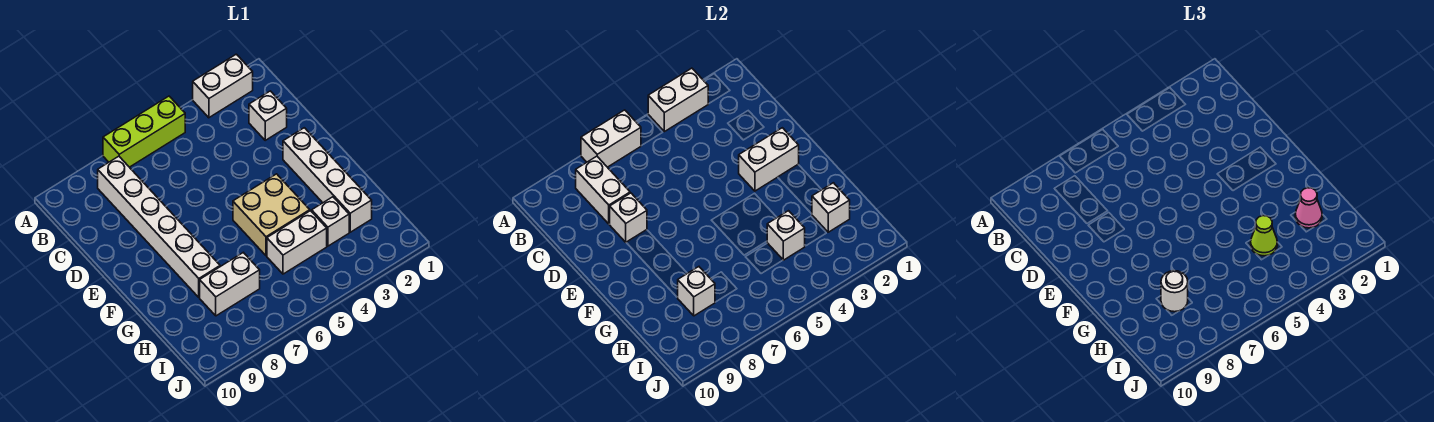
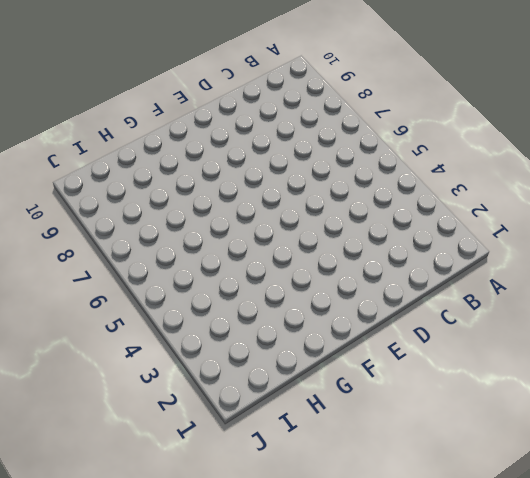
none -> white 1x2 brick [193,54,253,118]
none -> lime 1x3 brick [103,96,185,167]
none -> white 1x6 brick [98,156,220,297]

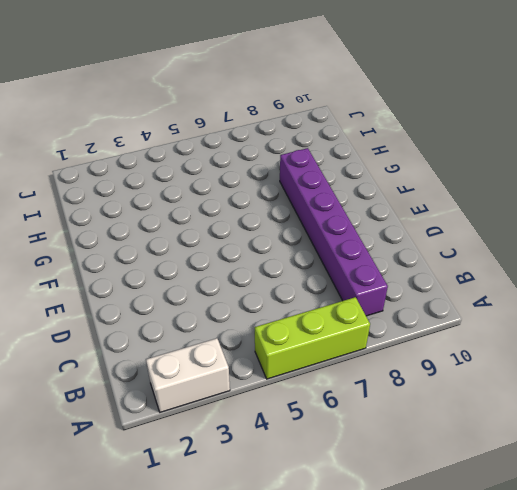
purple 1x6 brick [280,148,388,316] -> white 1x6 brick [98,156,220,297]
none -> white 1x1 brick [249,91,287,140]
none -> white 1x4 brick [283,128,372,232]
none -> tan 2x2 brick [233,174,310,256]

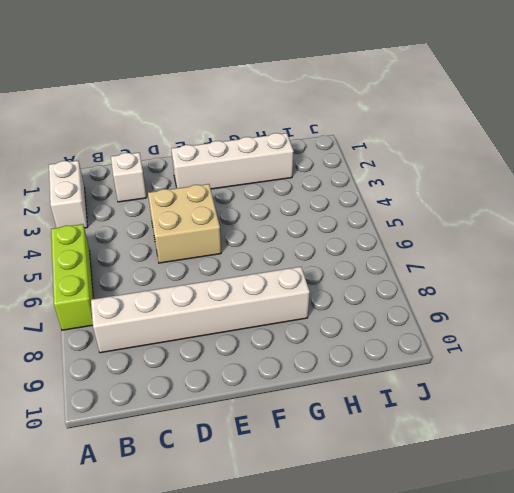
tan 2x2 brick [148,184,221,263] -> tan 2x2 brick moved to [233,174,310,256]
none -> white 1x1 brick [312,197,349,246]
none -> white 1x2 brick [267,211,327,274]
none -> white 1x2 brick [200,253,260,316]

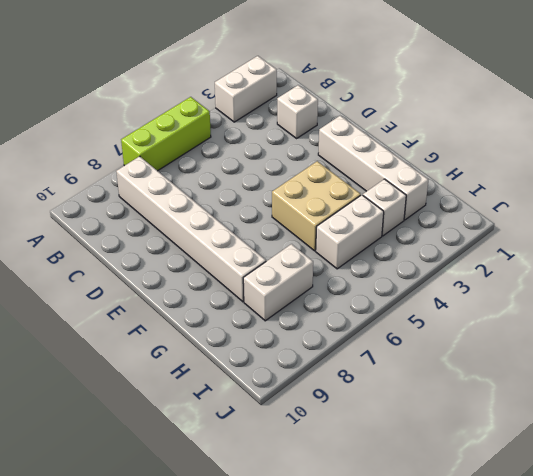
none -> white 1x2 brick [648,68,708,132]
none -> white 1x2 brick [581,110,641,167]
none -> white 1x2 brick [576,156,630,224]

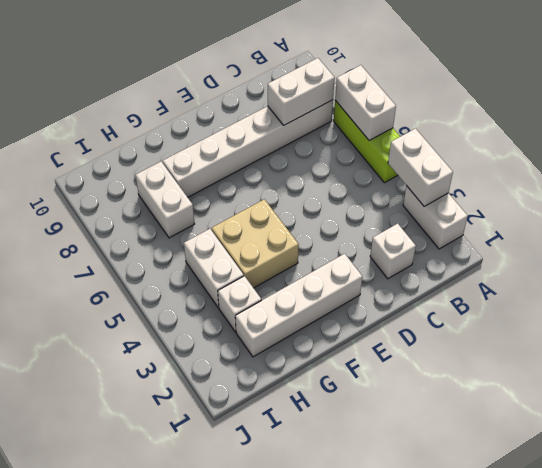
none -> white 1x1 brick [610,193,647,242]
none -> white 1x2 brick [739,128,799,191]
none -> white 1x1 brick [812,183,850,232]

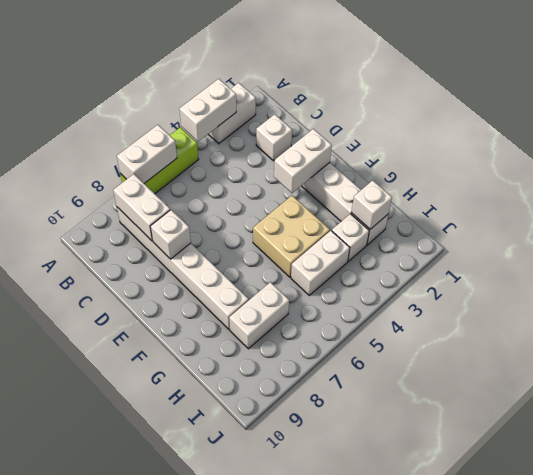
none -> white 1x1 brick [767,211,805,260]
none -> white 1x1 brick [678,267,715,316]
none -> pink 1x1 cone [1295,188,1322,228]

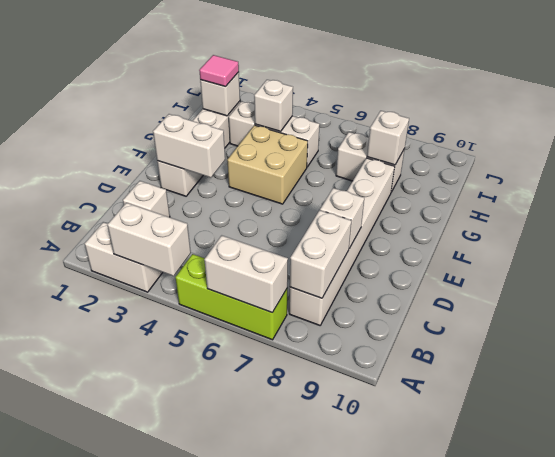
pink 1x1 tile [199,55,239,87] -> pink 1x1 cone [1295,188,1322,228]
none -> lime 1x1 cone [1251,216,1277,256]
none -> white 1x1 round brick [1161,271,1188,312]

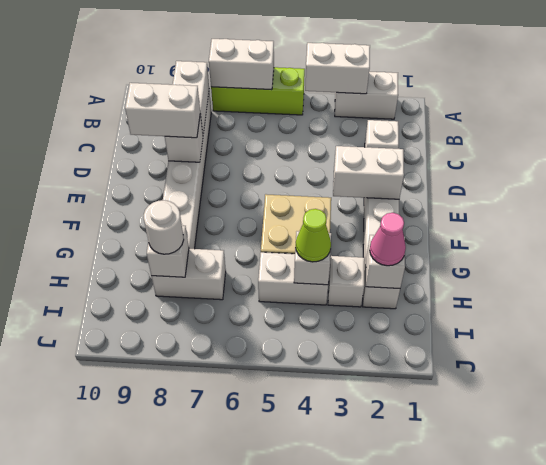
white 1x2 brick [125,83,200,138] -> none

